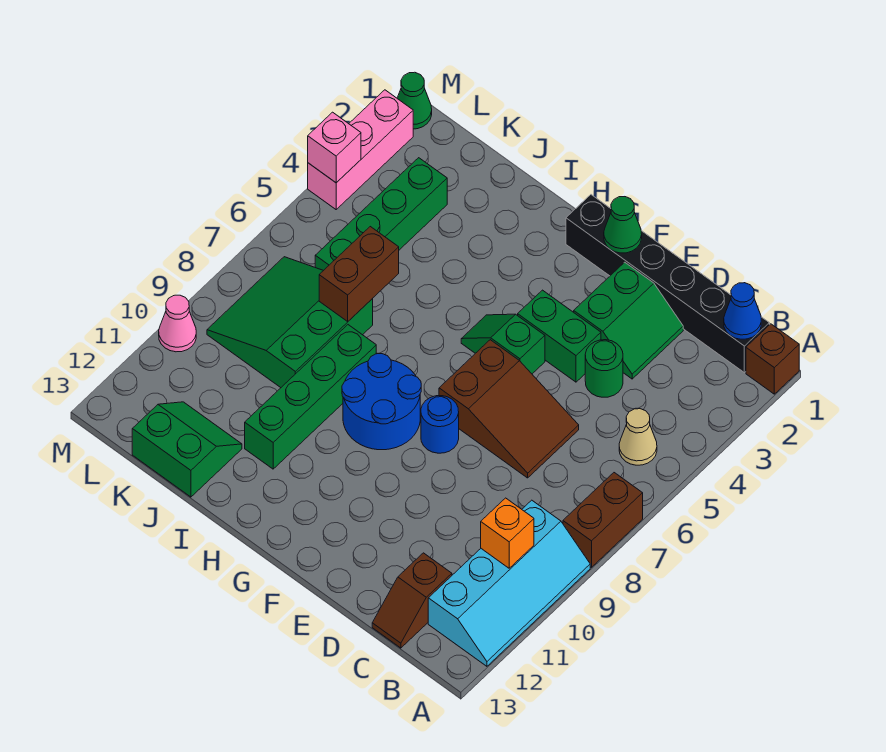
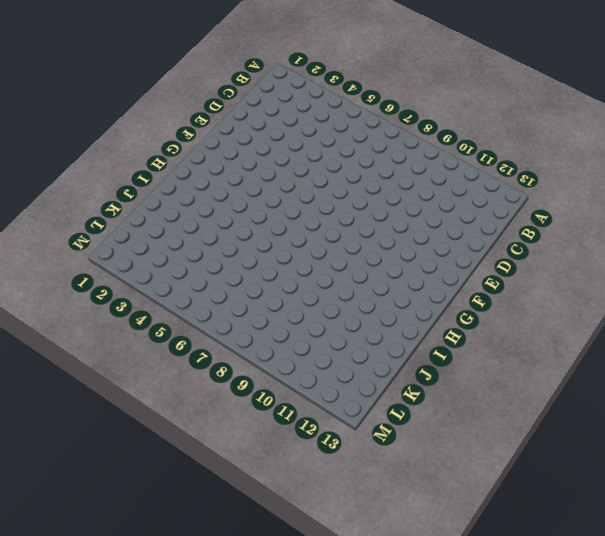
none -> brown 1x1 brick [746,324,799,394]
none -> brown 1x2 brick [563,473,643,567]
none -> cyan 2x4 slope [428,500,590,666]

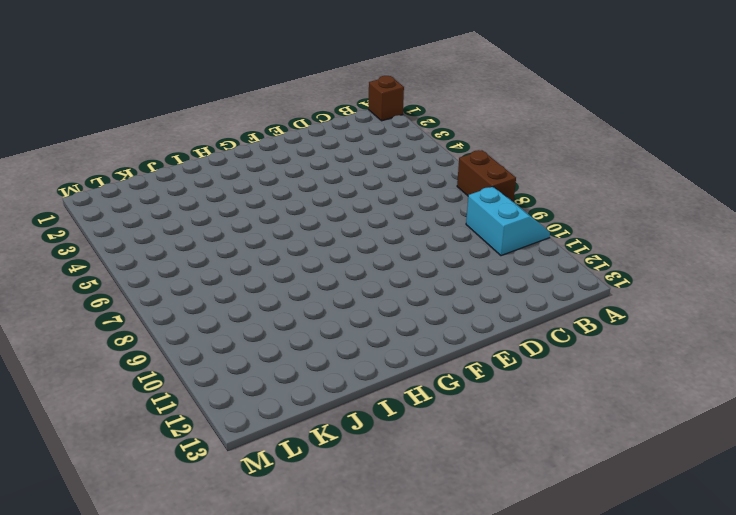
cyan 2x2 slope [466,187,550,256] -> cyan 2x4 slope [428,500,590,666]
none -> black 1x6 brick [566,195,769,373]
none -> tan 1x1 cone [619,409,657,465]
none -> brown 1x2 slope [372,553,452,648]

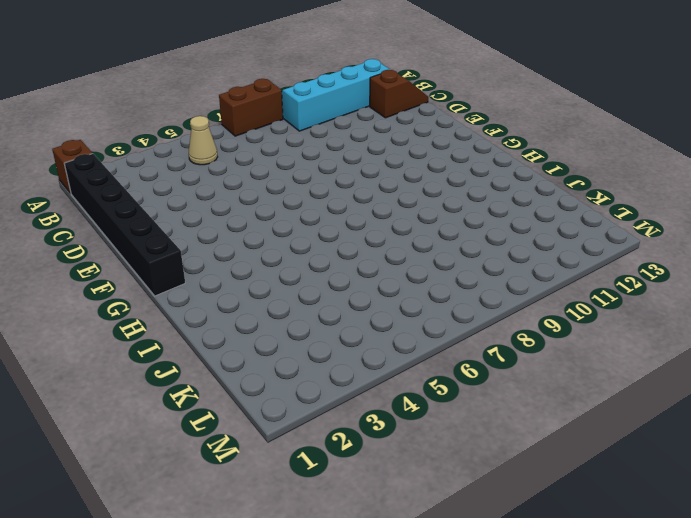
none -> green 2x2 slope [574,262,683,379]
none -> green 1x1 round brick [585,340,623,397]
none -> brown 2x3 slope [439,340,579,478]

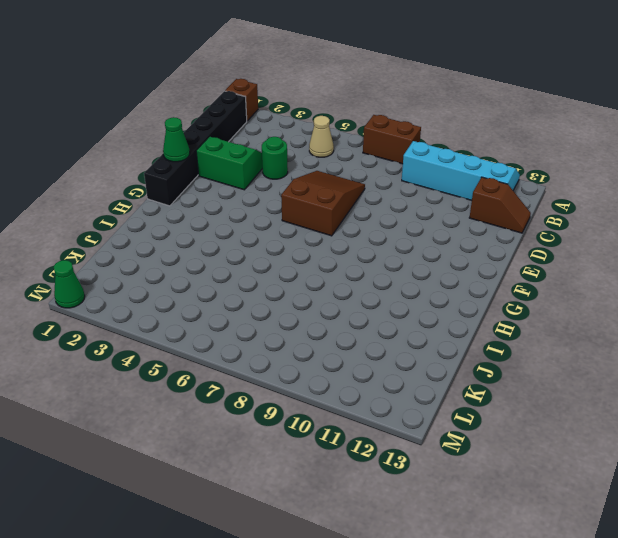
none -> green 1x2 brick [518,290,601,382]
none -> green 1x2 slope [461,314,545,374]
none -> blue 1x1 round brick [421,396,459,453]

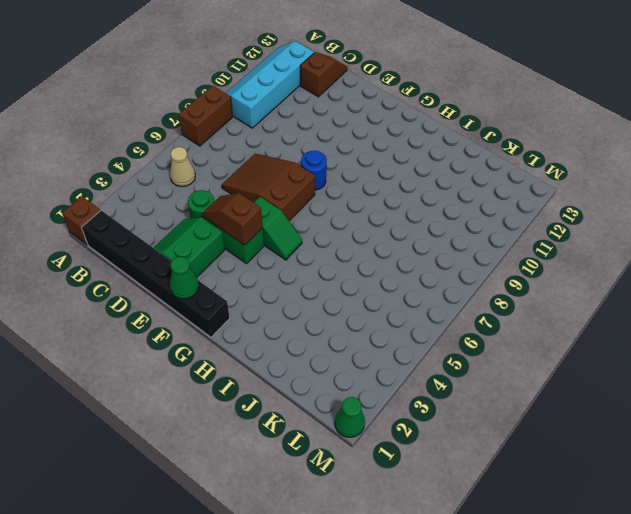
brown 1x2 slope [202,193,262,245] -> none
none -> blue 2x2 round brick [342,354,421,450]
none -> green 1x4 brick [245,325,376,469]
none -> green 3x3 slope [207,257,373,388]

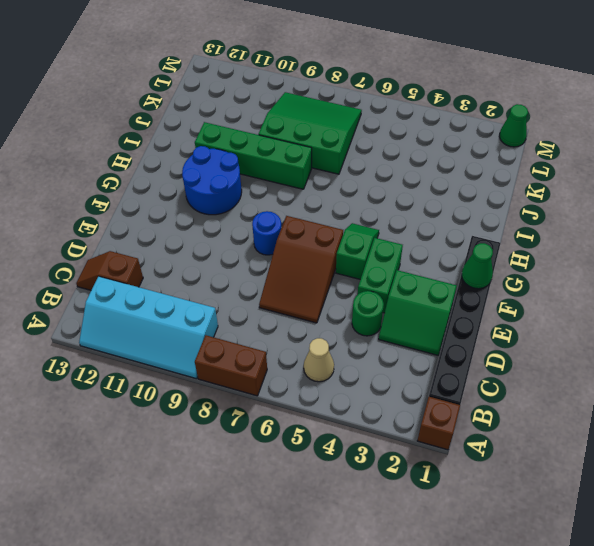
blue 2x2 round brick [182,146,242,215] -> blue 2x2 round brick moved to [342,354,421,450]
none -> green 2x2 slope [132,402,242,497]
none -> green 1x4 brick [315,158,447,271]
none -> pink 1x3 brick [308,90,413,209]

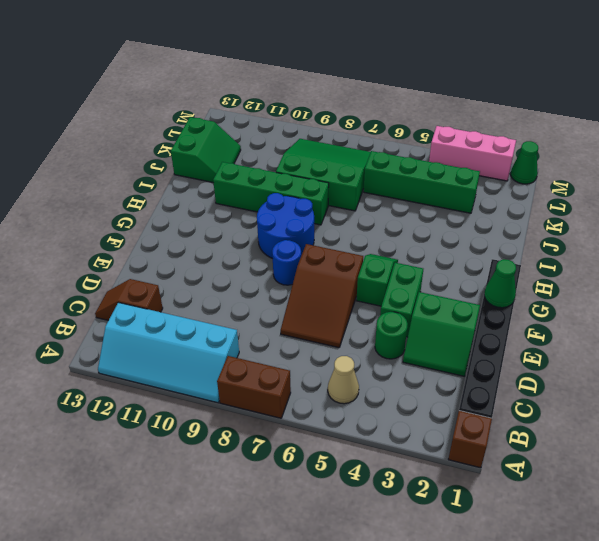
none -> pink 1x1 cone [159,295,196,352]
none -> blue 1x1 cone [724,283,761,339]
none -> orange 1x1 brick [481,498,534,568]

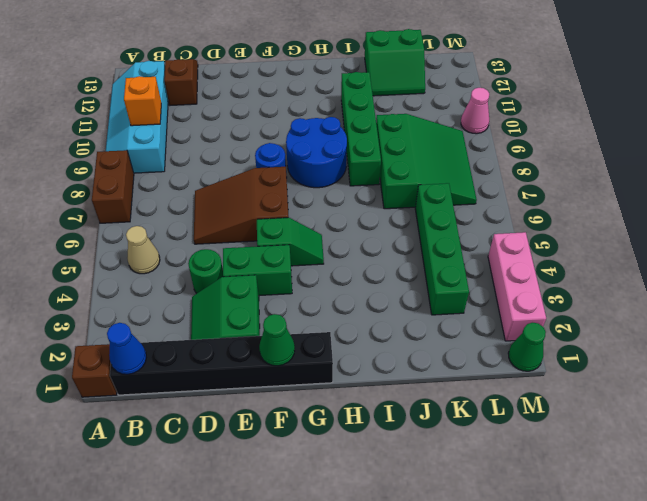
none -> brown 1x2 brick [319,227,399,321]
none -> pink 1x1 brick [308,112,361,183]

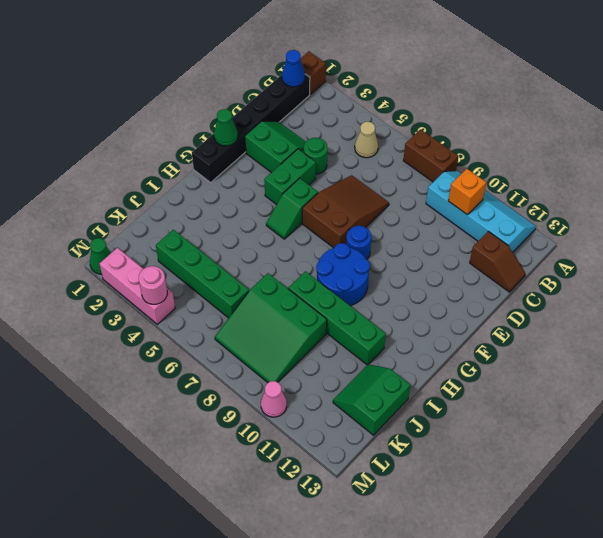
pink 1x1 round brick [139,266,167,304] -> pink 1x1 brick [308,112,361,183]
none -> brown 1x2 brick [319,227,399,321]

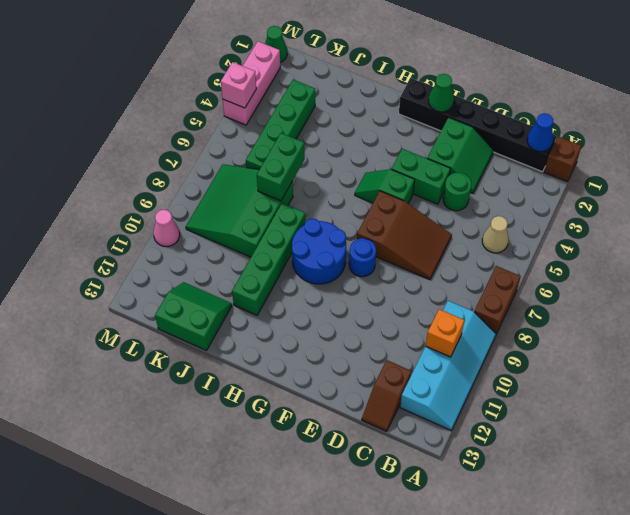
green 1x2 brick [257,133,305,201] -> brown 1x2 brick [319,227,399,321]

